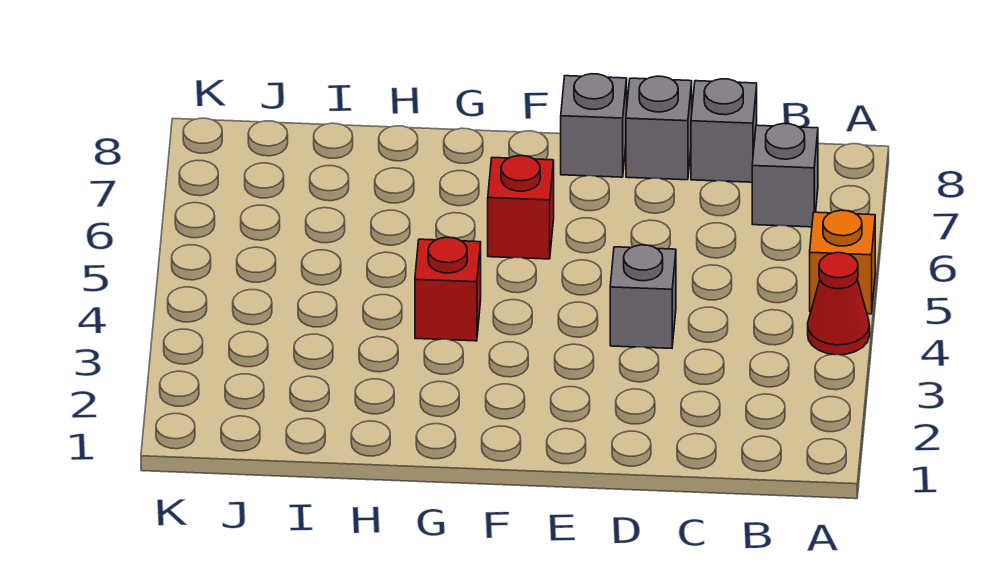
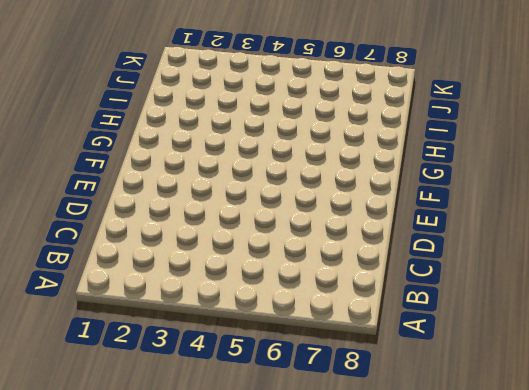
none -> red 1x1 cone [808,253,870,355]
none -> orange 1x1 brick [810,210,875,314]

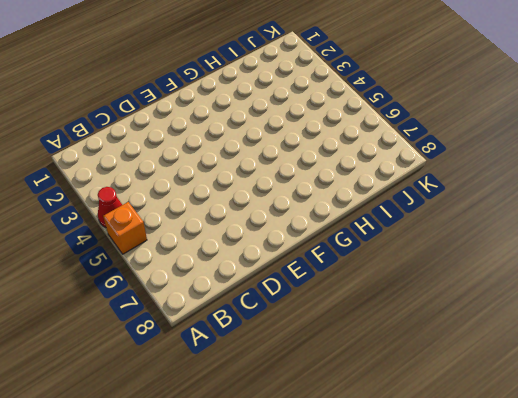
none -> grey 1x1 brick [752,124,818,227]
none -> grey 1x1 brick [691,79,757,182]

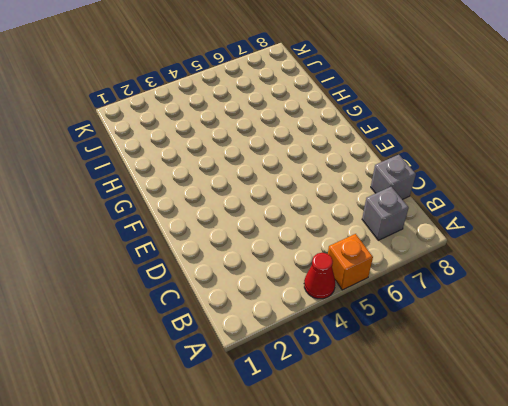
none -> grey 1x1 brick [610,245,676,348]
none -> grey 1x1 brick [626,76,692,180]

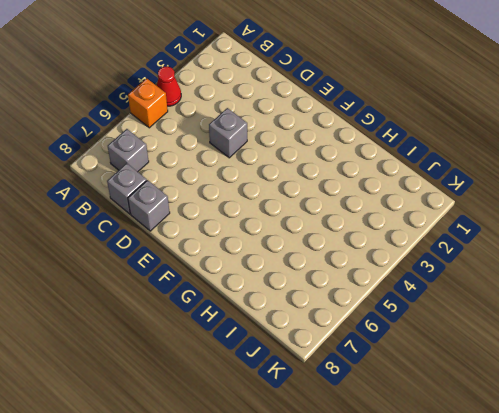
none -> grey 1x1 brick [561,74,627,177]
none -> red 1x1 brick [488,156,554,259]

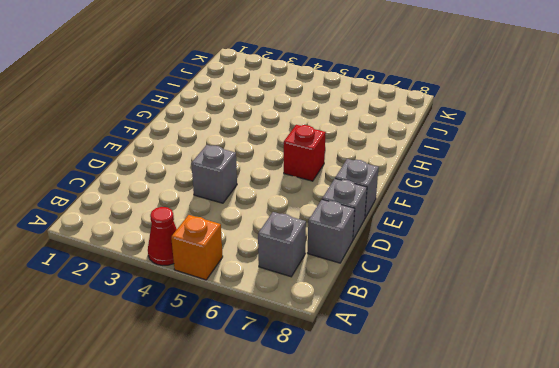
none -> red 1x1 brick [415,237,481,341]

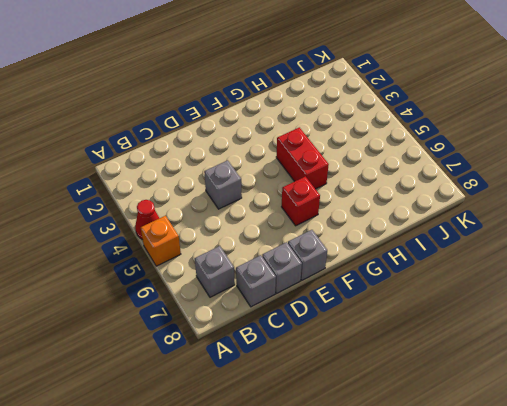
red 1x2 brick [276,127,329,189] -> red 1x1 brick [415,237,481,341]

